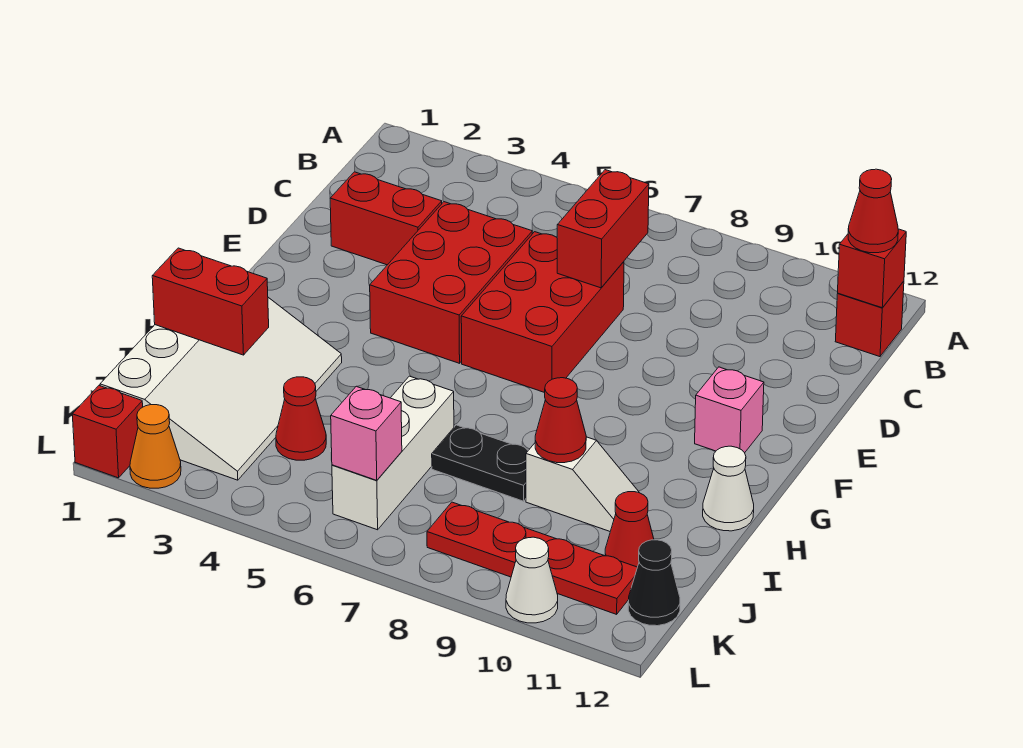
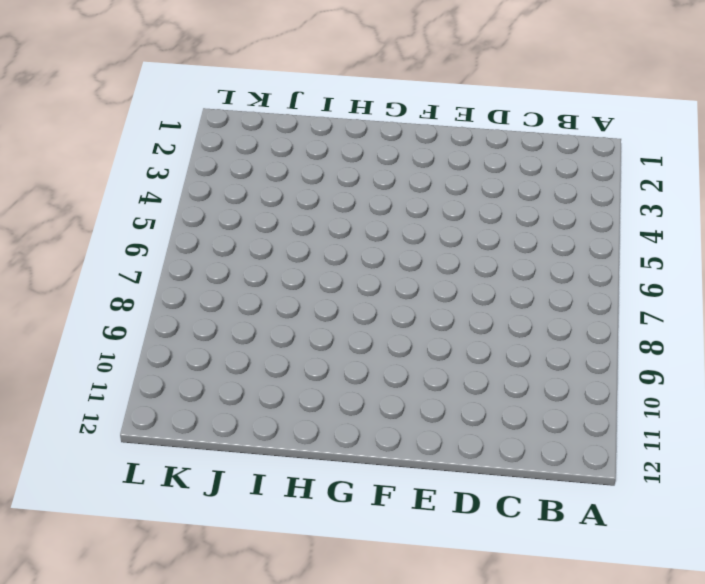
none -> red 1x1 brick [835,281,904,357]
none -> red 1x2 brick [330,172,442,265]
none -> red 2x3 brick [370,202,532,363]

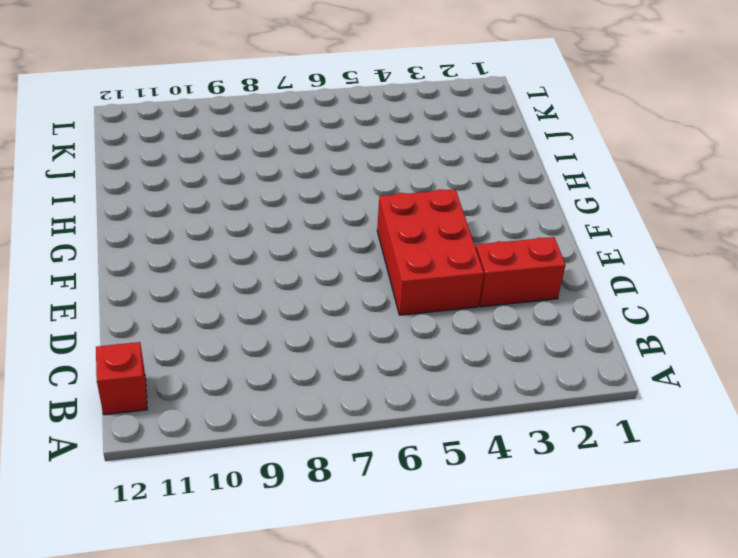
none -> red 2x3 brick [461,232,624,393]
none -> pink 1x1 brick [695,367,764,453]
none -> white 3x4 slope [100,297,342,480]

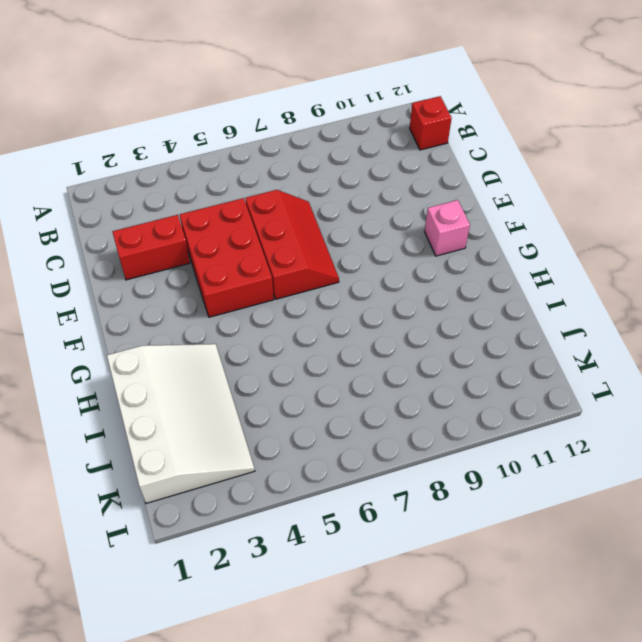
red 2x3 slope [245,190,339,299] -> red 2x3 brick [461,232,624,393]
none -> white 1x1 cone [703,446,754,531]
none -> white 1x3 brick [332,376,454,530]
none -> black 1x2 plate [432,425,528,501]

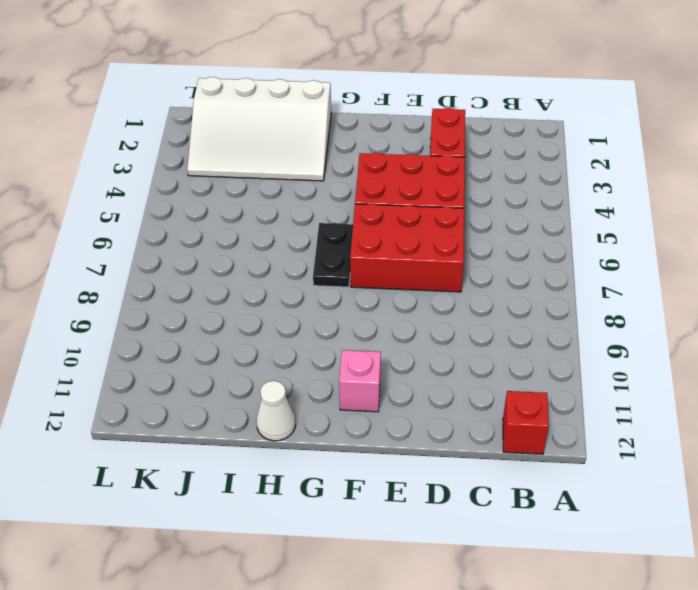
black 1x2 plate [313,223,353,287] -> black 1x2 plate moved to [432,425,528,501]
none -> white 1x3 brick [332,376,454,530]
none -> white 1x2 slope [526,437,639,531]
none -> red 1x1 cone [276,377,326,460]

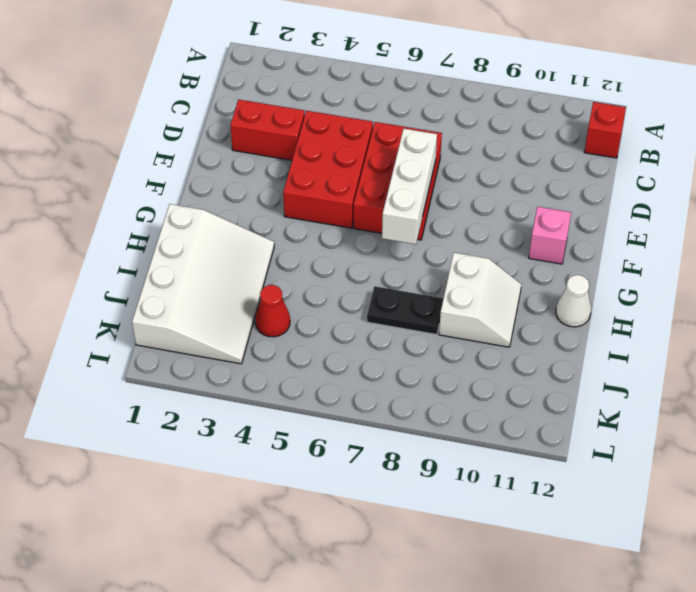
white 1x3 brick [382,129,437,244] -> white 1x3 brick moved to [332,376,454,530]
white 2x2 slope [439,253,522,347] -> white 1x2 slope [526,437,639,531]
none -> red 1x1 cone [605,492,654,567]
none -> red 1x4 plate [427,502,637,614]
none -> black 1x1 cone [628,540,680,626]

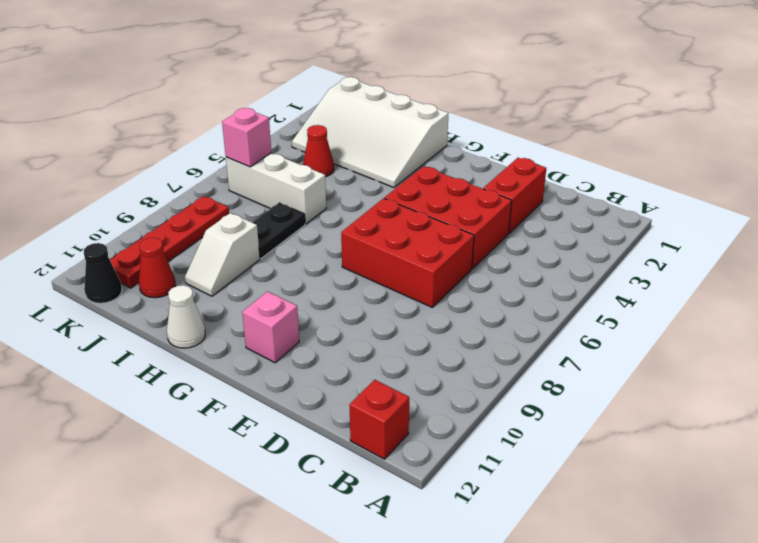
none -> red 1x1 brick [72,386,143,478]
none -> orange 1x1 cone [130,405,181,488]
none -> white 1x1 cone [506,537,558,623]

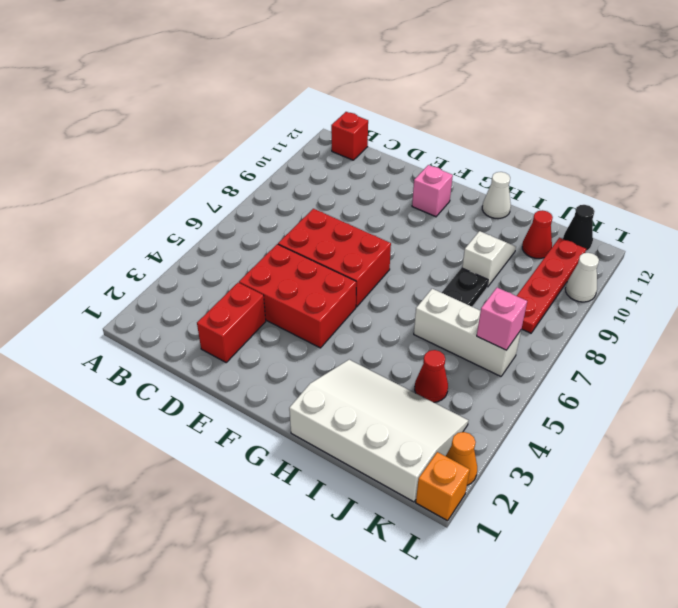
orange 1x1 brick [416,452,470,521] -> red 1x1 brick [72,386,143,478]
none -> red 1x1 brick [838,229,906,308]
none -> red 1x2 brick [557,170,649,288]
none -> red 1x2 brick [152,248,269,355]

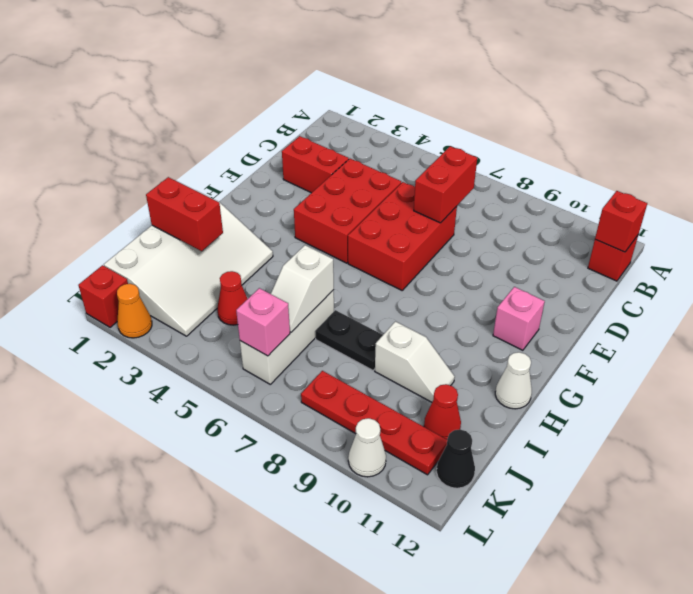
white 1x2 slope [271,245,334,332] -> none
none -> red 1x1 cone [535,378,586,463]
none -> red 1x1 cone [848,169,898,253]

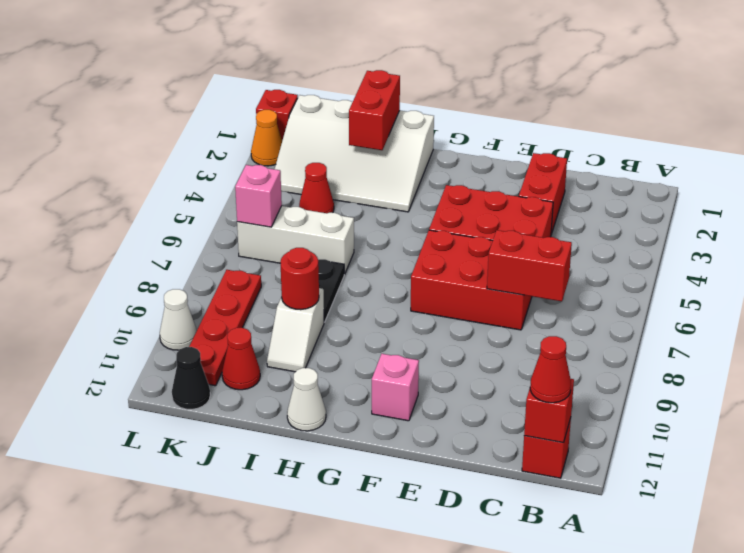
red 1x1 round brick [280,248,319,310] -> red 1x1 cone [535,378,586,463]

